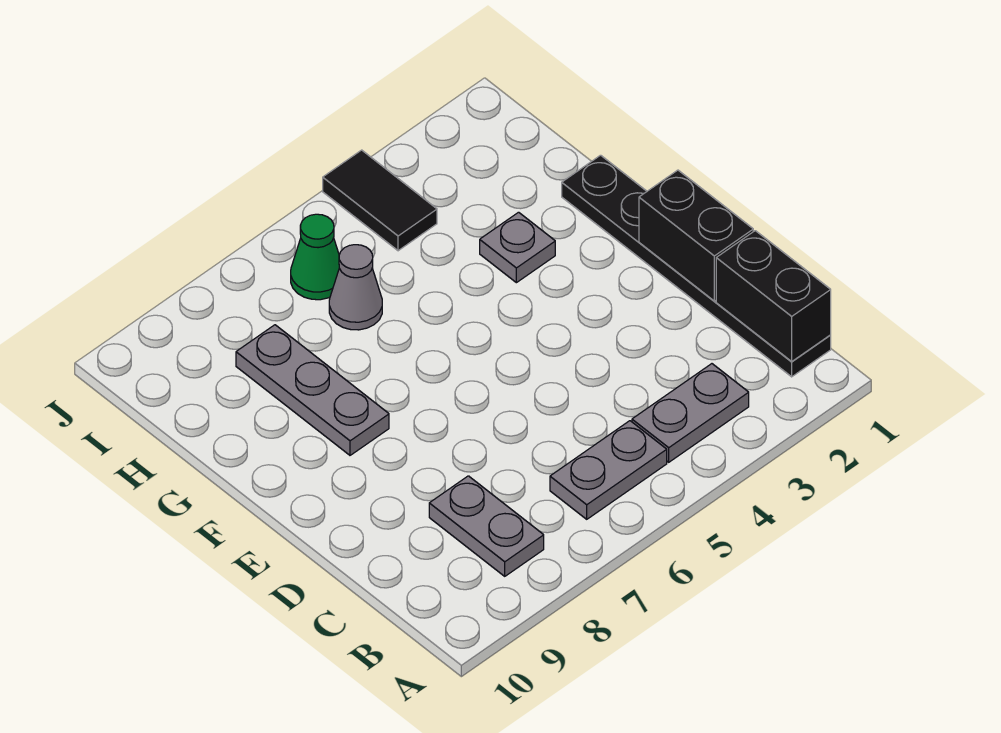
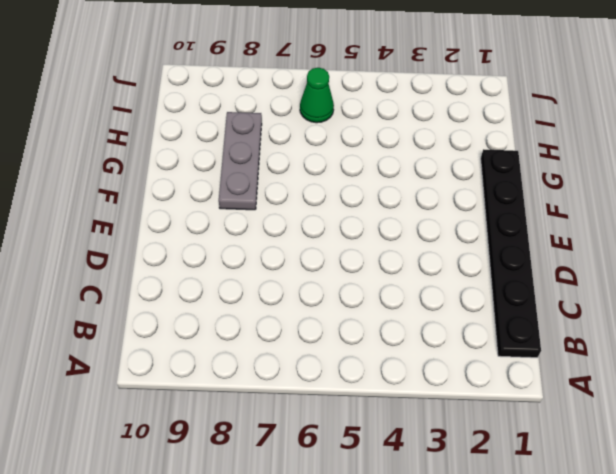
none -> grey 1x2 plate [632,364,749,462]
none -> grey 1x2 plate [550,421,667,519]

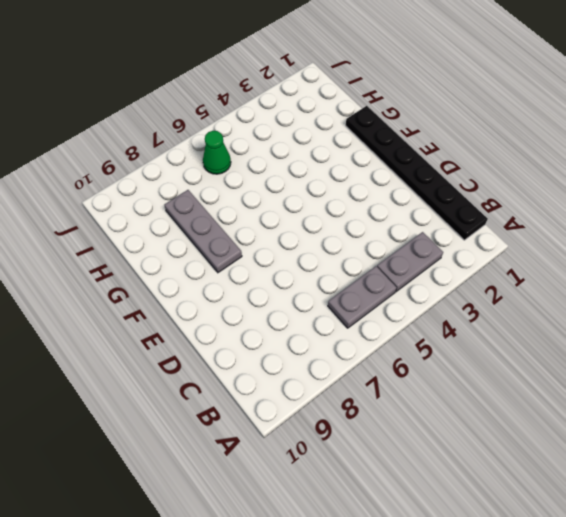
none -> grey 1x2 plate [429,476,544,576]
none -> grey 1x1 plate [480,212,555,283]

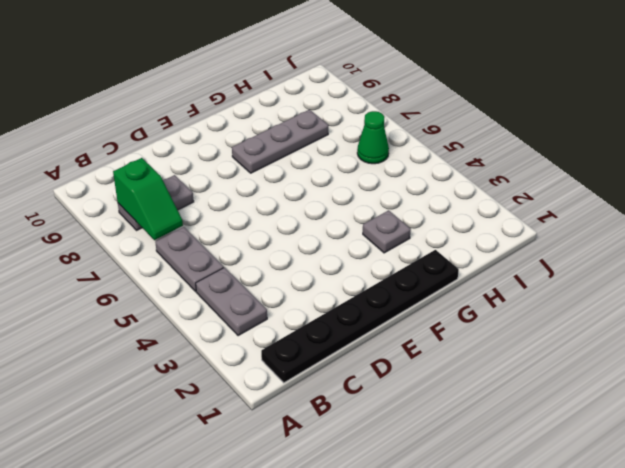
green 1x2 slope [113,158,183,240] -> none
none -> grey 1x1 cone [329,245,382,330]
none -> black 1x2 tile [323,150,437,251]

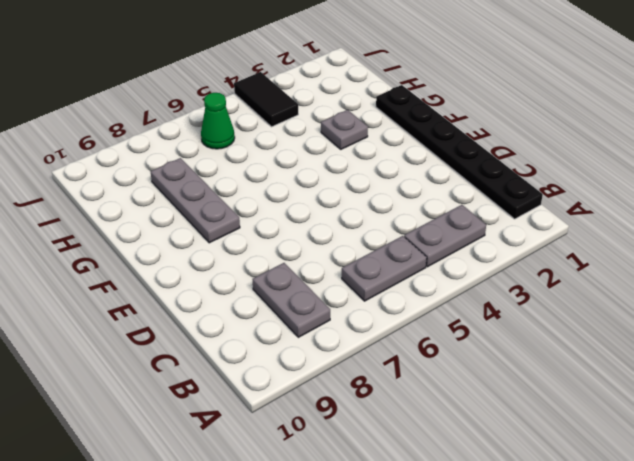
none -> grey 1x1 cone [329,245,382,330]
none -> black 1x2 brick [716,231,831,361]

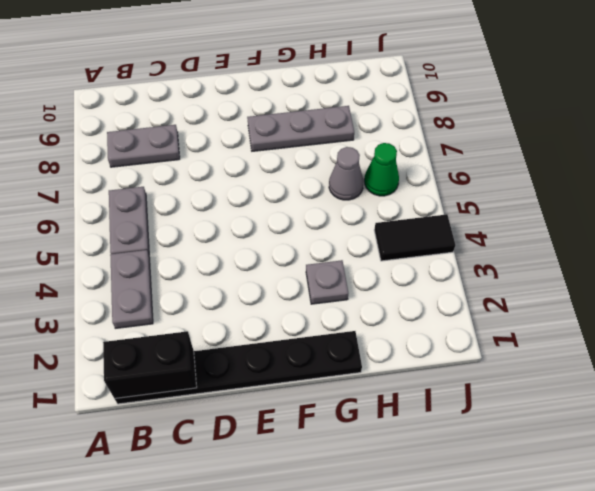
none -> black 1x2 brick [639,170,753,301]

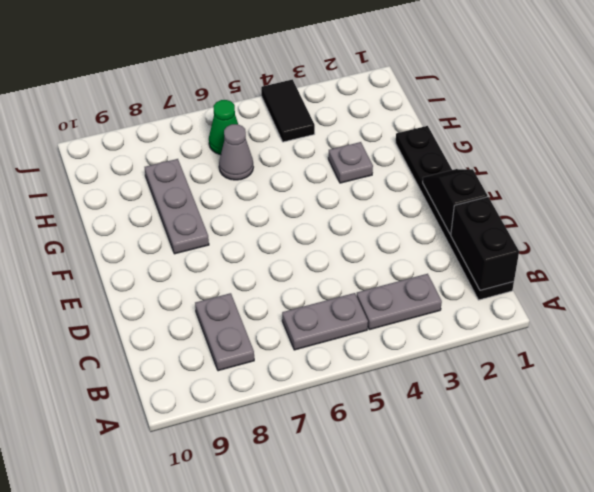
black 1x2 slope [423,169,487,234] -> black 1x2 brick [639,170,753,301]

